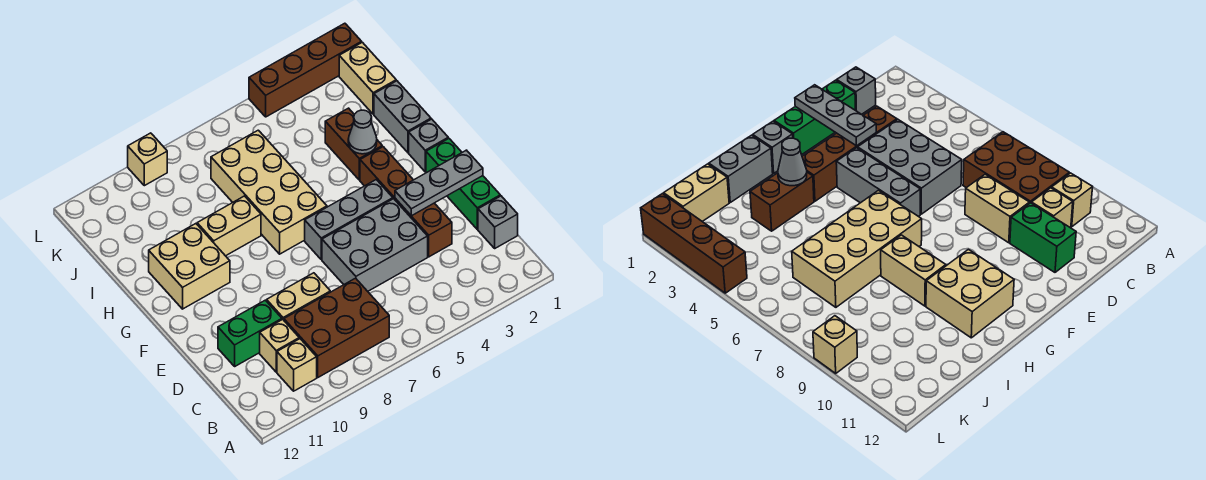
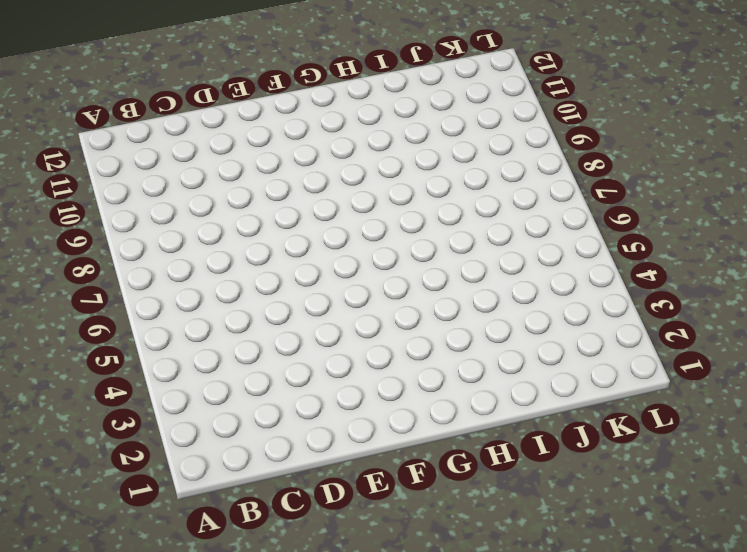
none -> brown 2x3 brick [284,278,389,377]
none -> tan 1x1 brick [277,339,317,391]
none -> grey 1x1 brick [478,196,518,248]

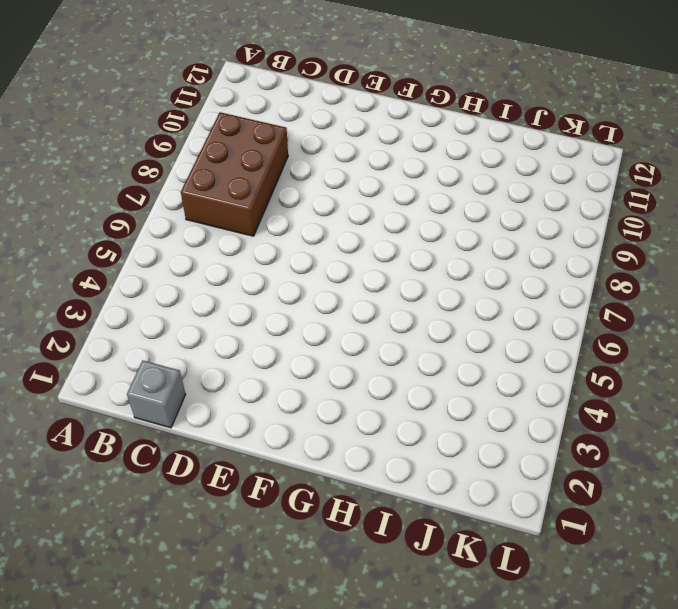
none -> tan 1x1 brick [277,339,317,391]
none -> tan 1x1 brick [260,319,299,372]
none -> green 1x3 brick [426,138,500,229]

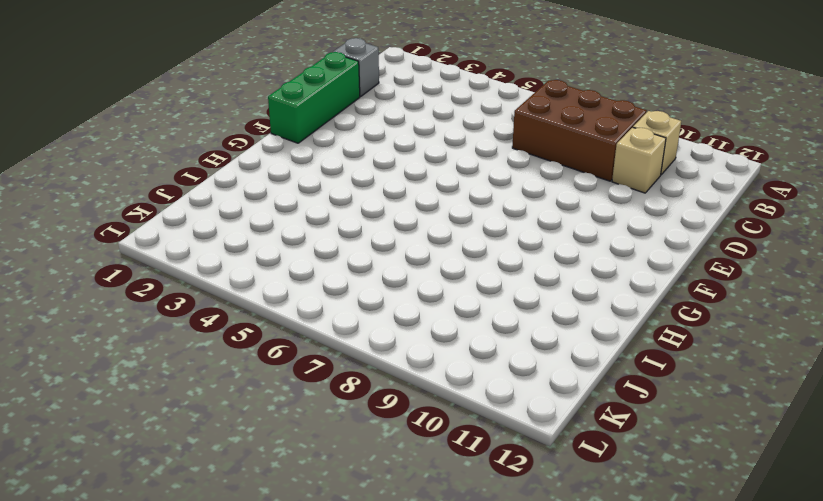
none -> brown 1x4 brick [360,147,452,257]
none -> grey 2x3 brick [322,199,428,291]
none -> tan 1x2 brick [267,273,330,320]

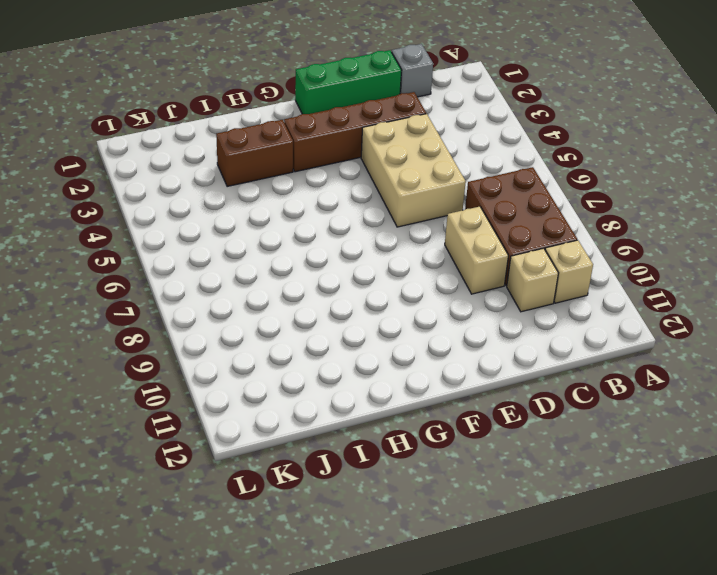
tan 2x3 brick [361,114,466,227] -> grey 2x3 brick [322,199,428,291]
none -> green 1x2 brick [218,300,282,366]
none -> grey 1x3 brick [305,180,393,260]
none -> grey 1x1 brick [409,119,448,172]

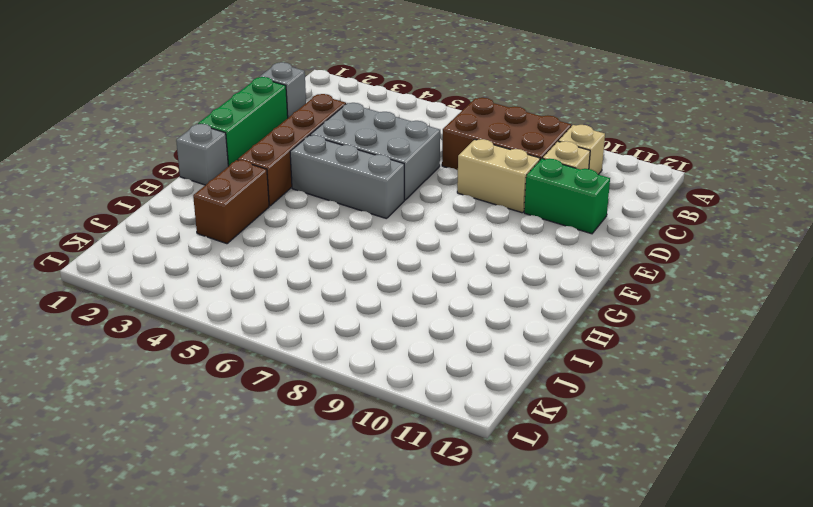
none -> tan 2x4 brick [211,130,327,254]
none -> tan 2x2 brick [149,224,230,309]
none -> grey 1x2 brick [374,81,431,153]

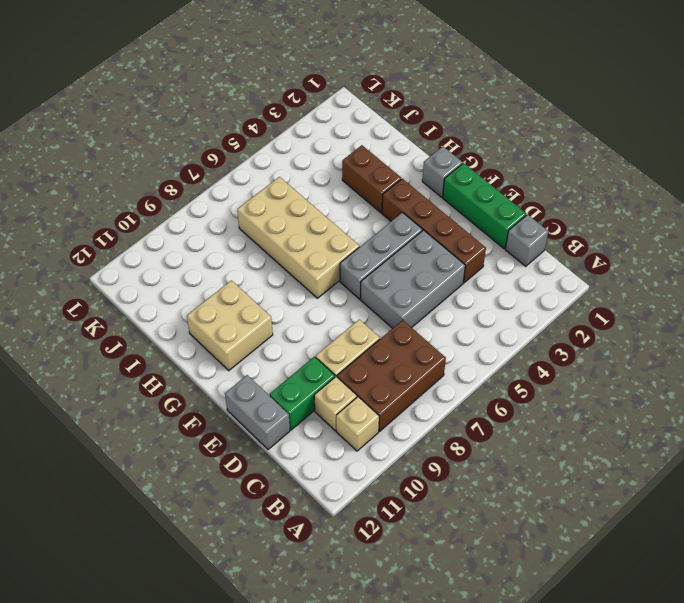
grey 1x2 brick [225,375,290,450] -> grey 1x2 brick moved to [374,81,431,153]
none -> tan 1x2 brick [197,196,261,256]
none -> tan 1x2 brick [339,42,396,114]
none -> brown 1x4 brick [249,23,362,117]

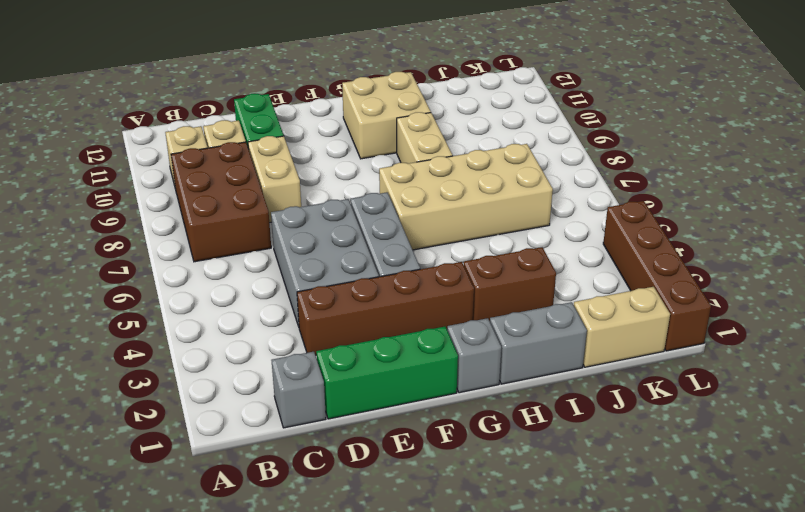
none -> tan 1x1 brick [128,133,167,186]
none -> grey 1x3 plate [395,150,483,216]
none -> grey 1x1 cone [348,110,377,154]

